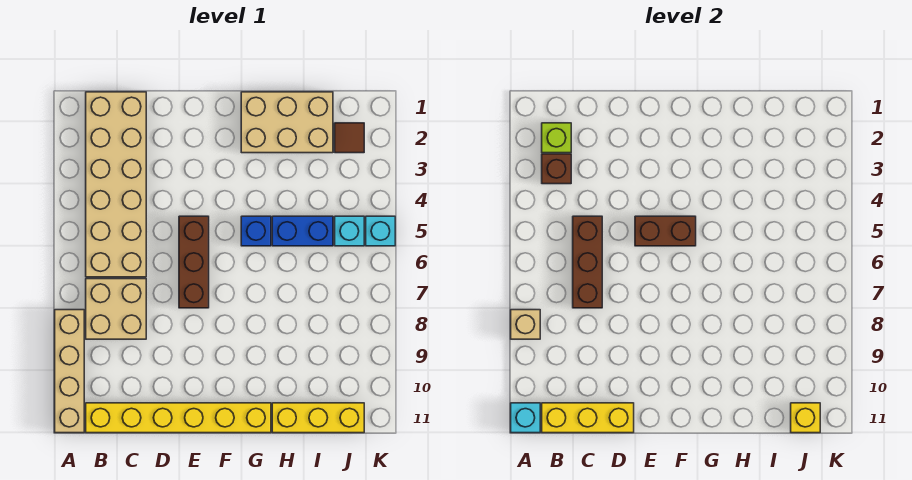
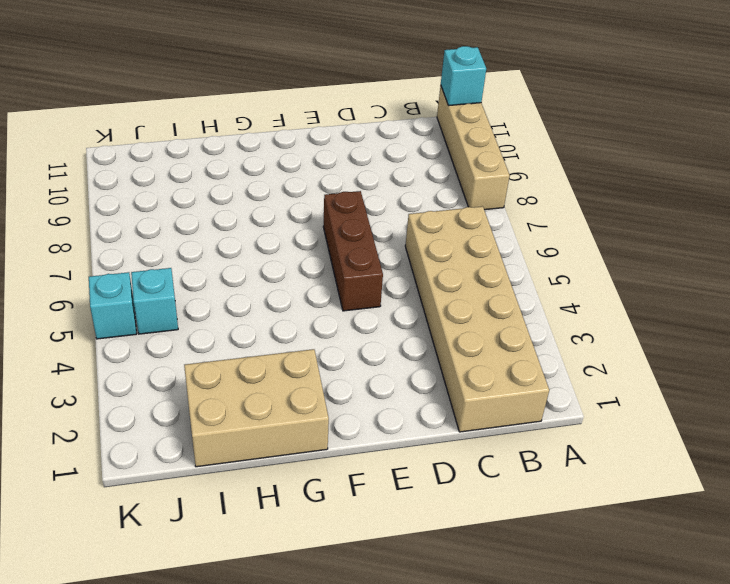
none -> tan 2x2 brick [86,279,146,339]
none -> yellow 1x6 brick [86,403,271,433]
none -> blue 1x1 brick [241,216,271,246]

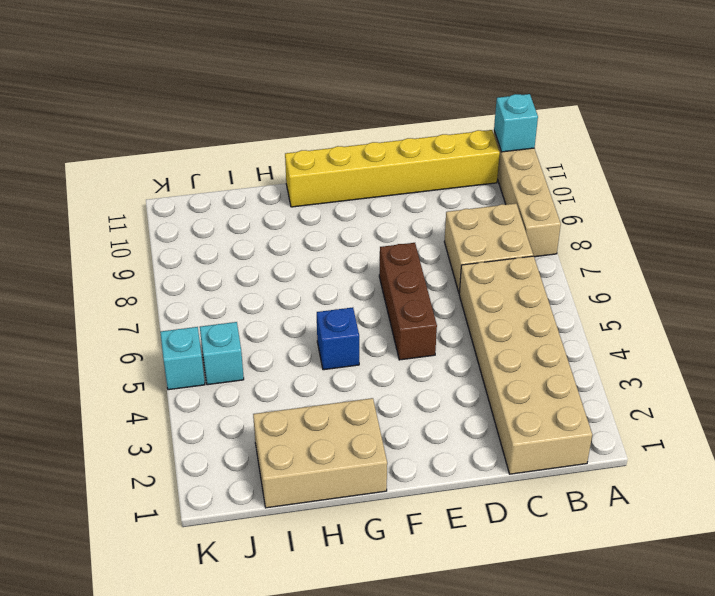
none -> blue 1x2 brick [272,216,333,246]
none -> yellow 1x3 brick [272,403,364,433]
none -> brown 1x1 tile [335,123,364,153]

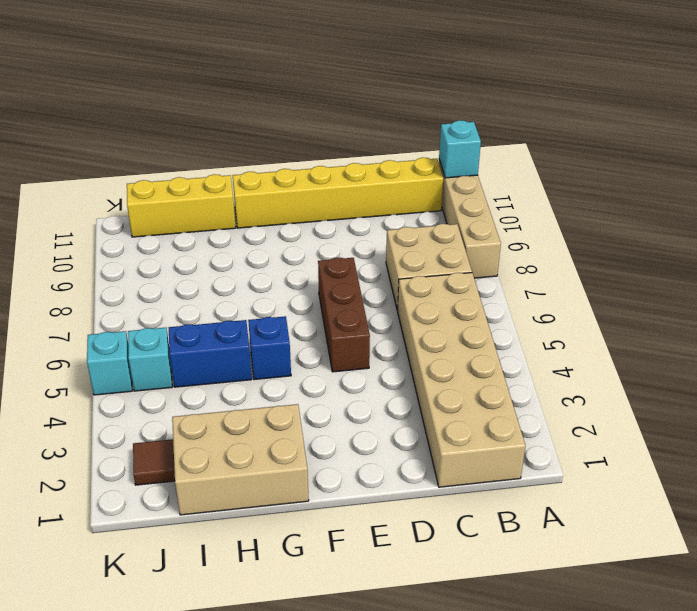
none -> tan 1x1 brick [511,310,540,339]
none -> lime 1x1 brick [542,123,571,153]
none -> brown 1x1 brick [542,154,571,184]

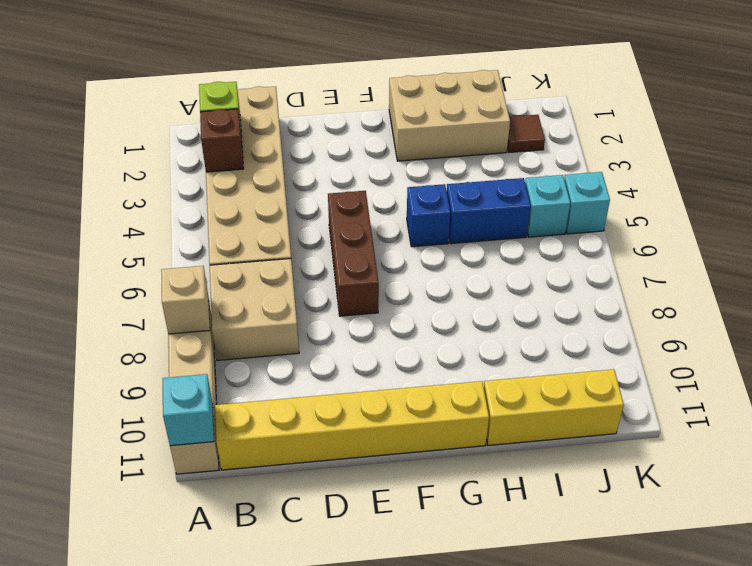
none -> yellow 1x3 brick [542,403,634,433]
none -> brown 1x3 brick [573,216,602,308]
none -> brown 1x2 brick [635,216,696,246]

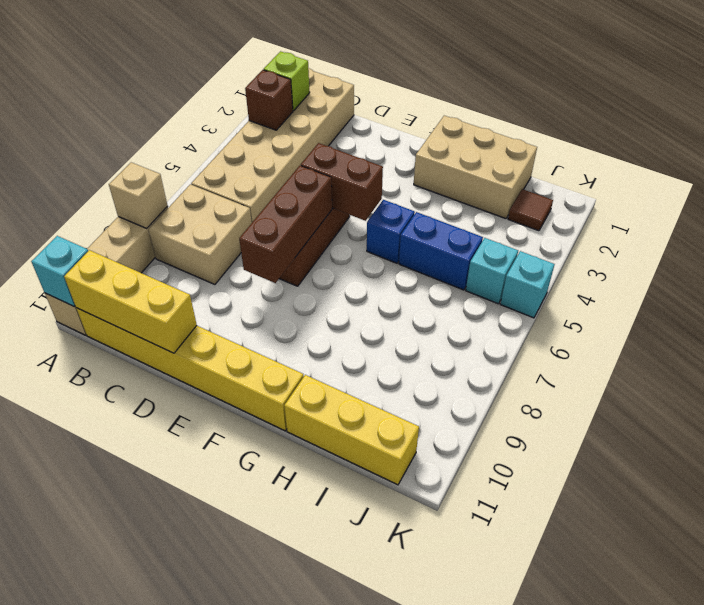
brown 1x3 brick [239,166,332,283] -> brown 1x3 brick moved to [573,216,602,308]
none -> yellow 1x1 brick [791,403,820,433]

